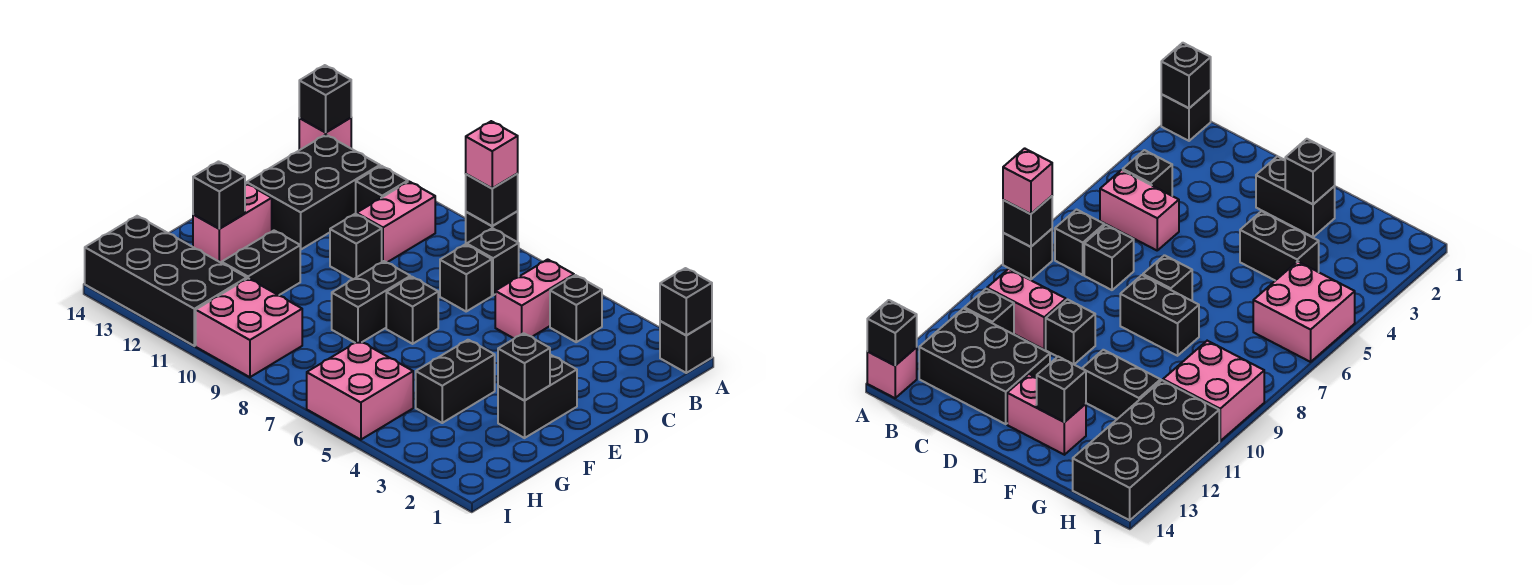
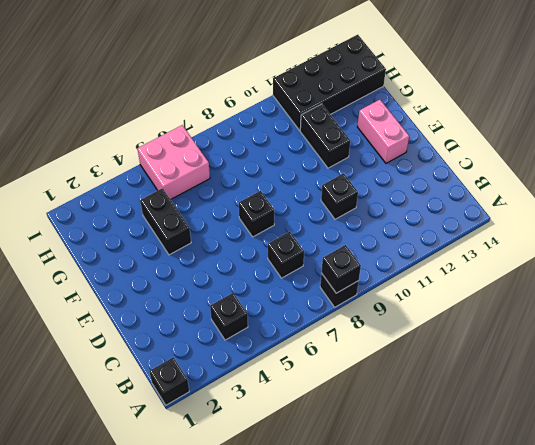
none -> pink 1x1 brick [299,118,351,150]
none -> pink 1x2 brick [495,259,574,338]
none -> black 1x1 brick [467,228,519,295]

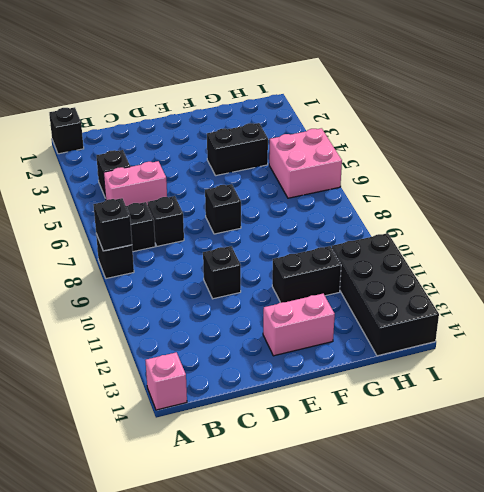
none -> pink 1x2 brick [357,182,435,262]
none -> black 1x1 brick [356,166,408,214]
none -> black 2x3 brick [247,135,380,249]

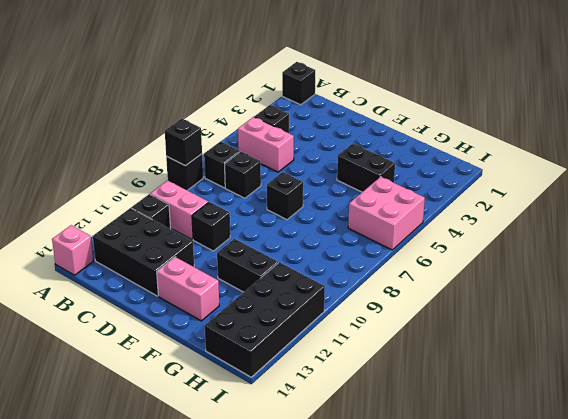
none -> black 1x2 brick [498,355,577,438]
none -> black 1x2 brick [332,261,410,343]
none -> pink 2x2 brick [196,278,302,377]

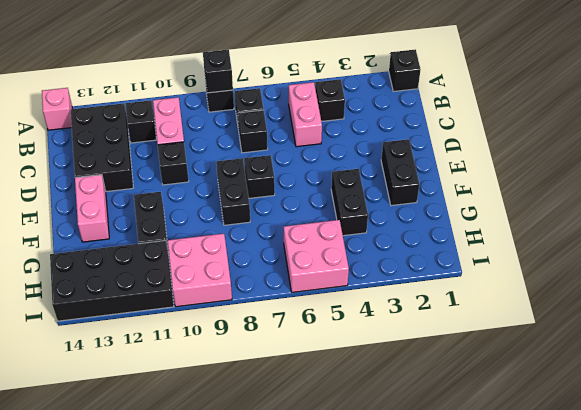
none -> black 1x1 brick [660,268,712,335]
none -> black 1x1 brick [299,65,351,132]
none -> black 1x1 brick [498,333,550,401]

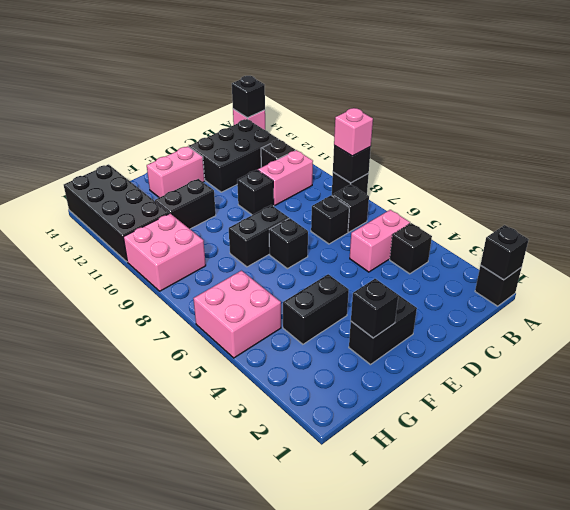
none -> black 1x1 brick [193,162,245,229]

